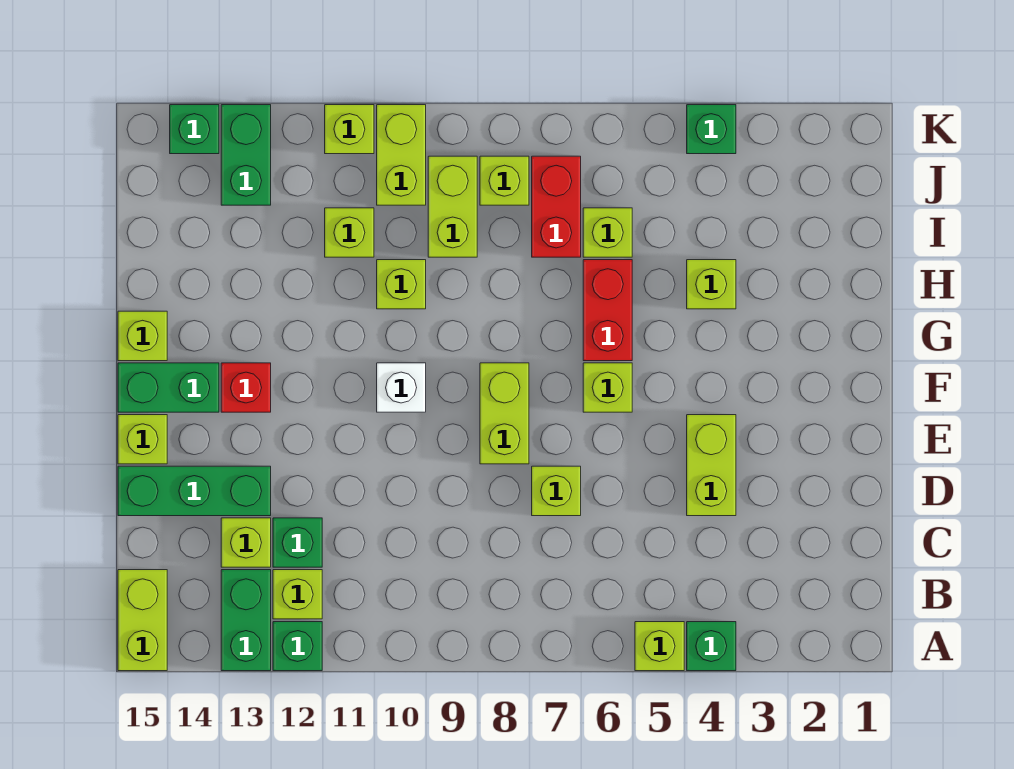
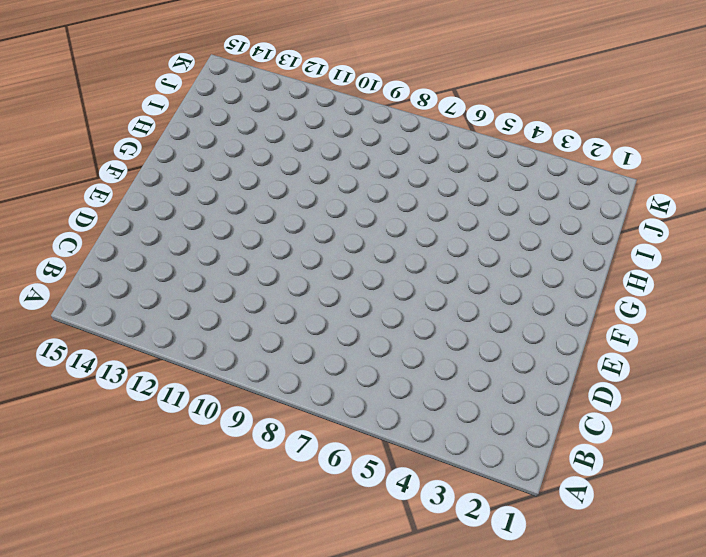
none -> green 1x1 brick [687,622,736,671]
none -> lime 1x1 brick [635,622,684,671]
none -> green 1x1 brick [273,622,322,671]
none -> green 1x2 brick [221,570,271,671]

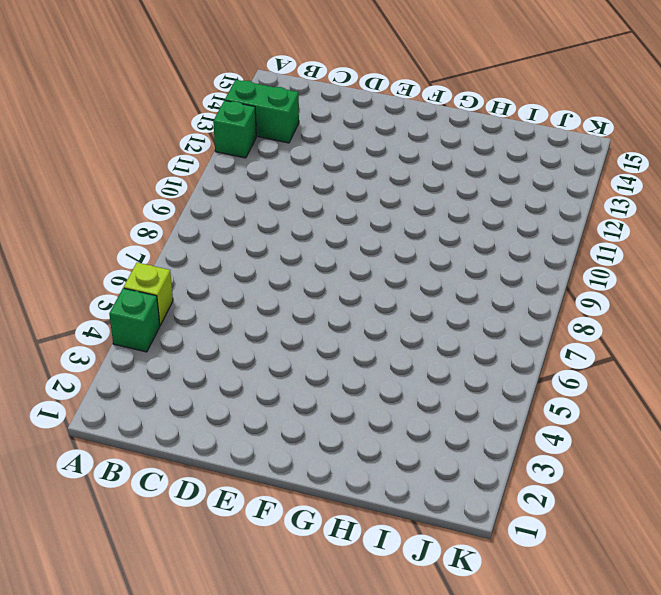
none -> lime 1x2 brick [118,570,167,671]
none -> lime 1x1 brick [273,570,322,619]
none -> green 1x1 brick [273,518,322,567]
none -> lime 1x1 brick [221,518,271,567]

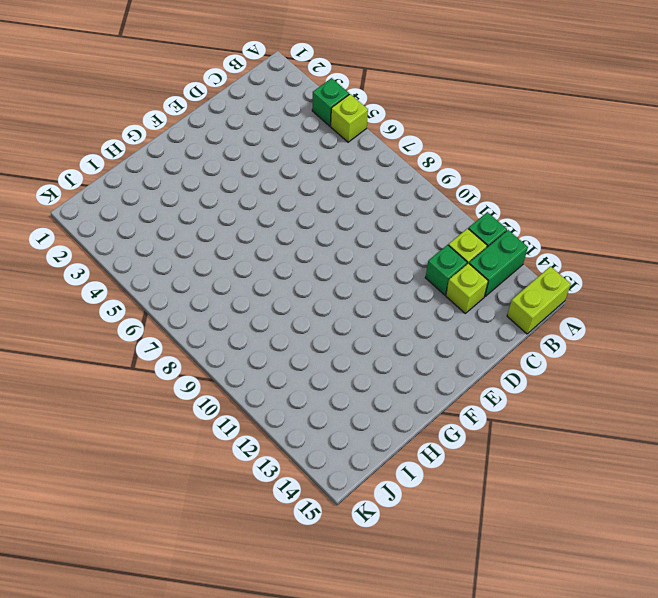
none -> lime 1x2 brick [687,415,736,516]
none -> lime 1x1 brick [532,466,581,516]
none -> green 1x3 brick [118,466,271,516]
none -> lime 1x2 brick [480,363,529,464]

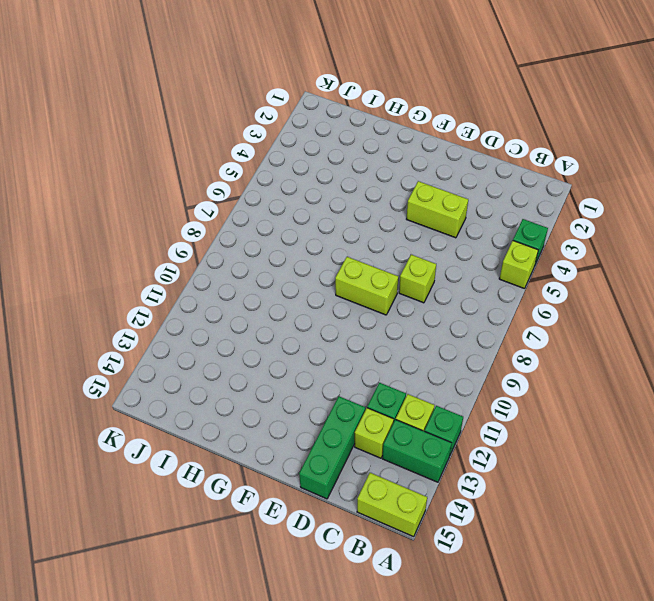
none -> lime 1x1 brick [118,415,167,464]
none -> lime 1x1 brick [583,363,632,412]
none -> white 1x1 brick [377,363,426,412]
none -> red 1x1 brick [221,363,271,412]

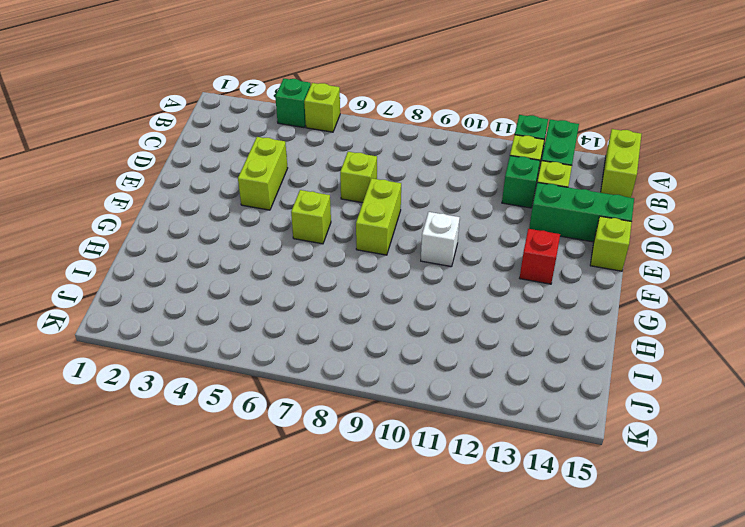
none -> green 1x2 brick [118,363,219,412]
none -> red 1x2 brick [583,260,632,361]
none -> lime 1x1 brick [118,311,167,361]
none -> lime 1x1 brick [687,260,736,309]

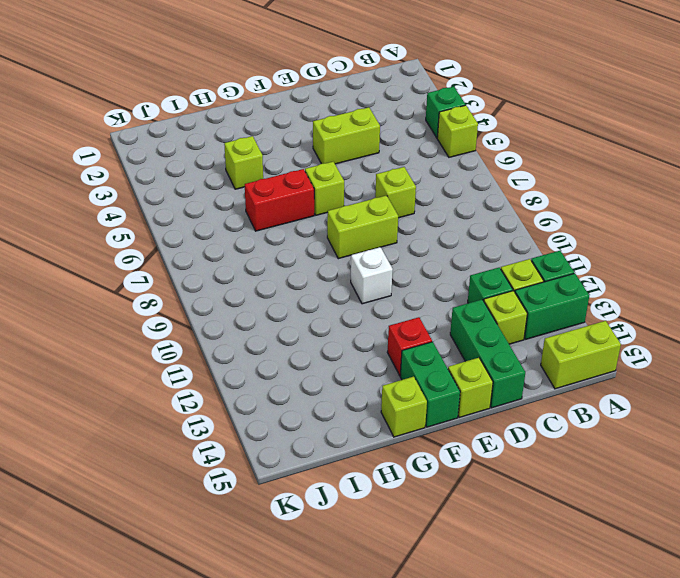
none -> lime 1x1 brick [377,260,426,309]
none -> lime 1x1 brick [583,208,632,257]
none -> red 1x2 brick [532,156,581,257]
none -> lime 1x2 brick [428,156,477,257]

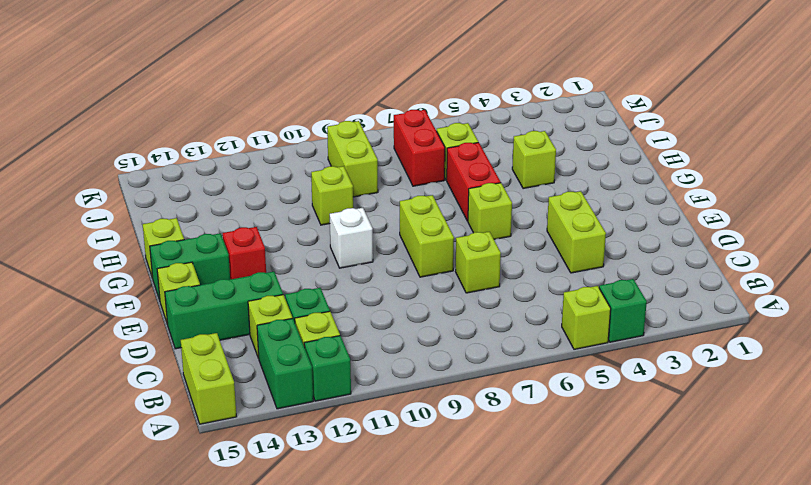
none -> lime 1x1 brick [325,208,374,257]
none -> lime 1x1 brick [480,156,529,205]
none -> lime 1x2 brick [377,105,426,205]
none -> green 1x2 brick [221,105,271,205]

